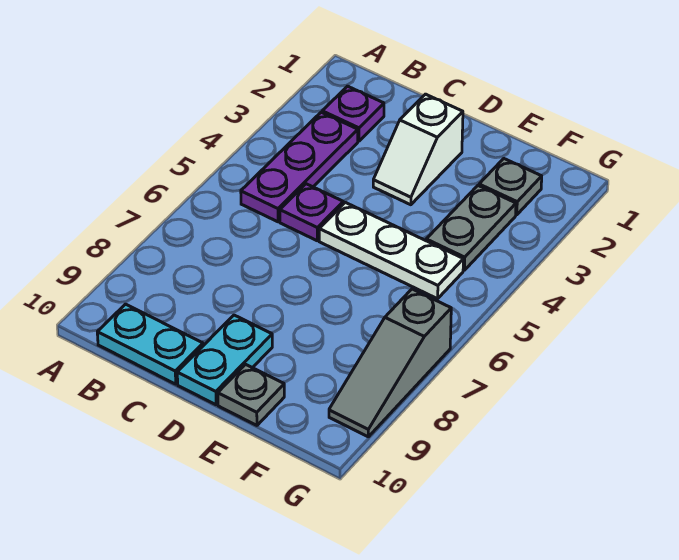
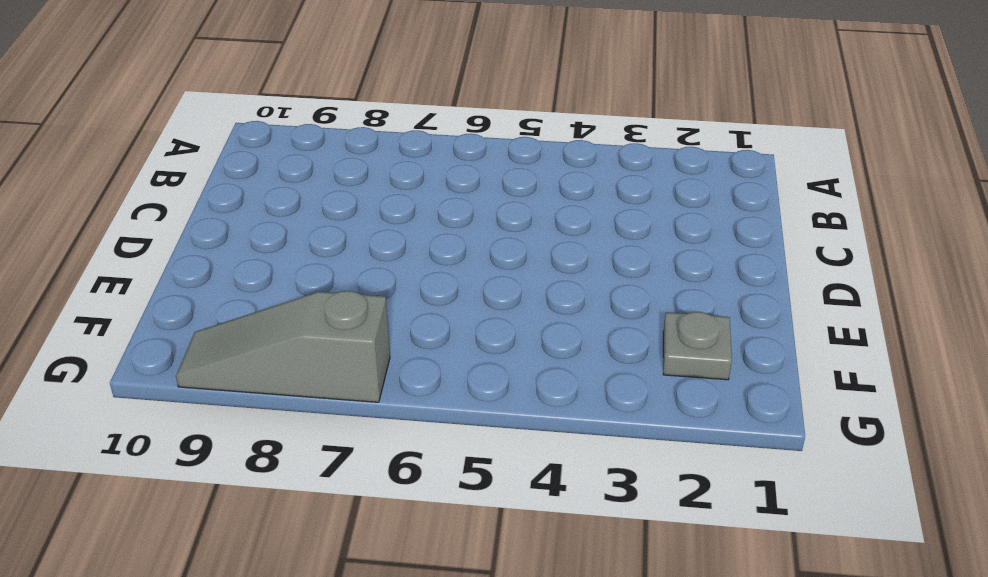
none -> purple 1x1 plate [322,86,384,141]
none -> purple 1x3 plate [241,112,358,222]

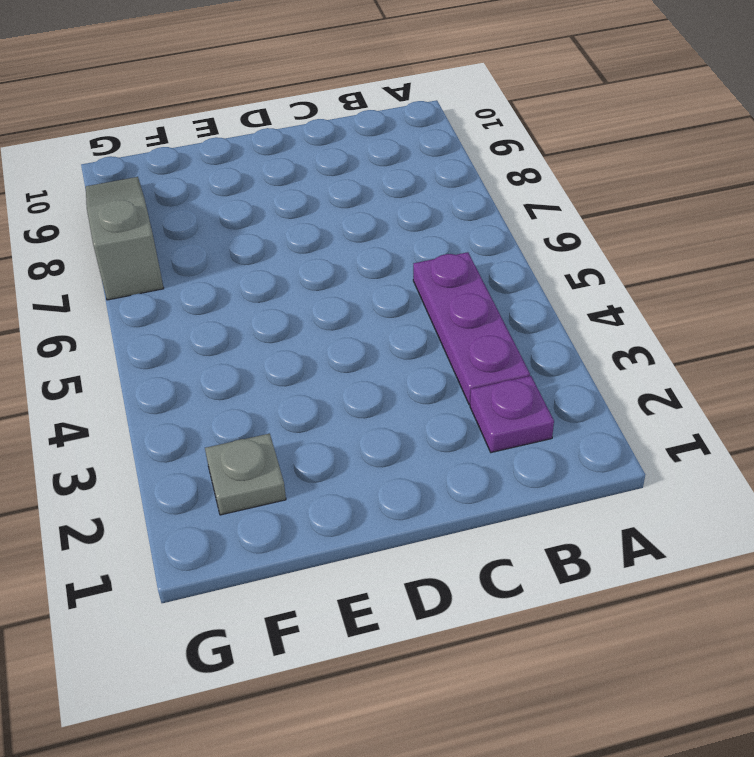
none -> cyan 1x2 plate [97,304,203,384]
none -> purple 1x1 plate [280,184,343,241]

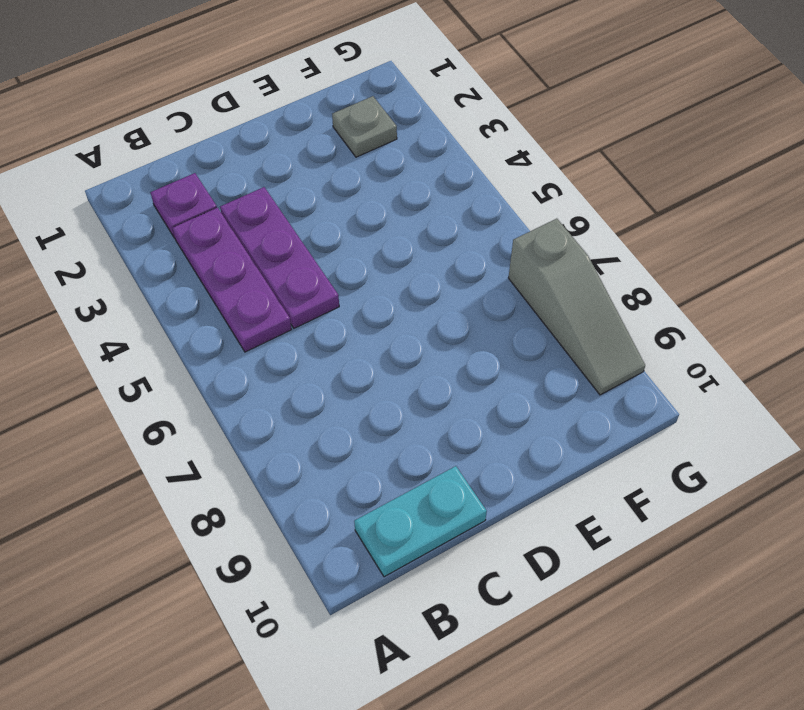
purple 1x3 plate [220,187,339,328] -> purple 1x1 plate [280,184,343,241]
none -> white 1x2 slope [373,94,463,205]
none -> white 1x3 plate [319,202,463,299]

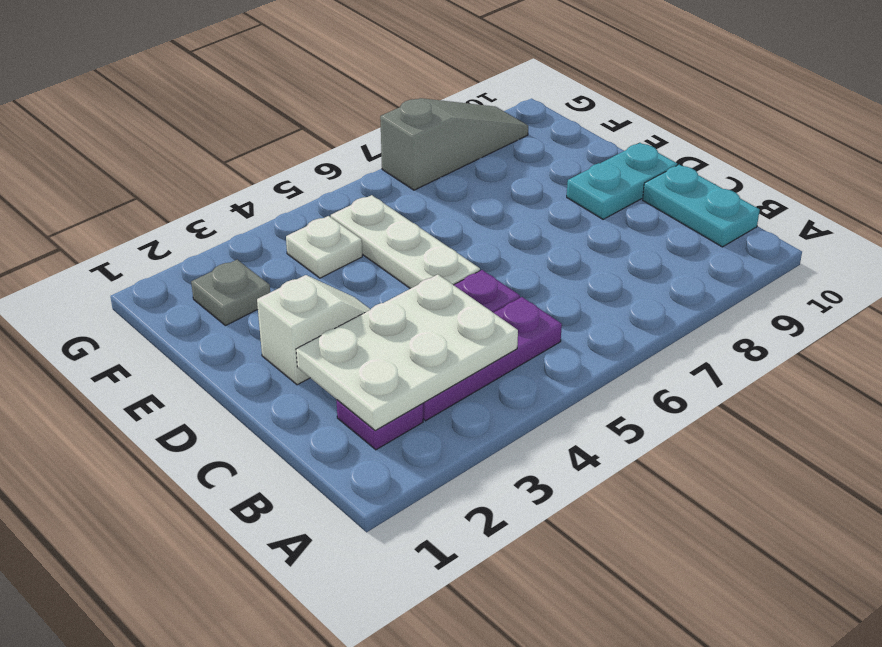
white 2x3 plate [296,274,518,430] -> none
white 1x1 plate [286,216,362,278] -> grey 1x2 plate [426,186,516,270]
none -> grey 1x1 plate [218,364,284,425]

